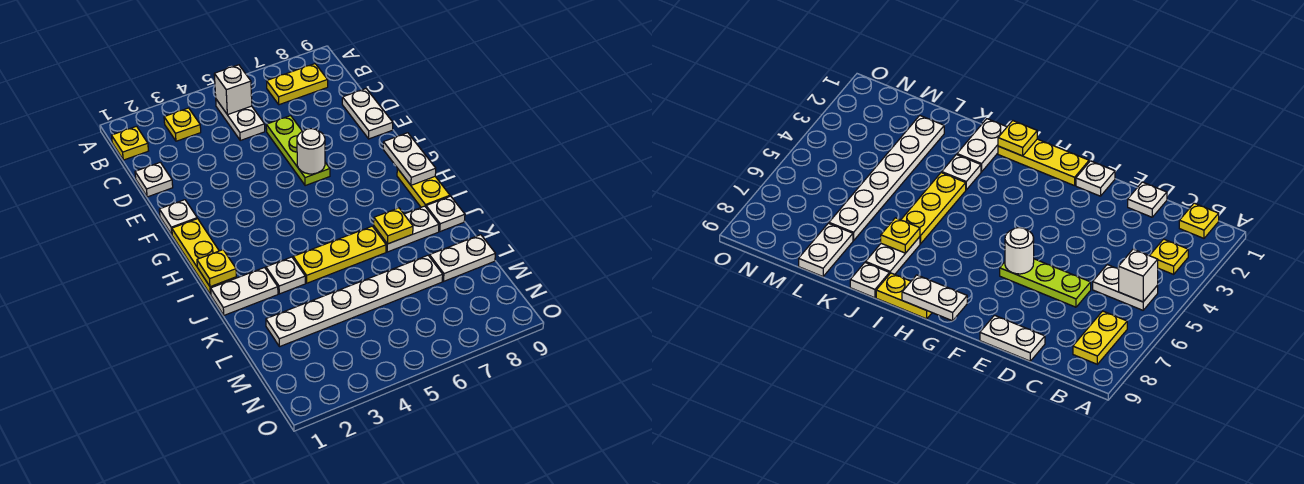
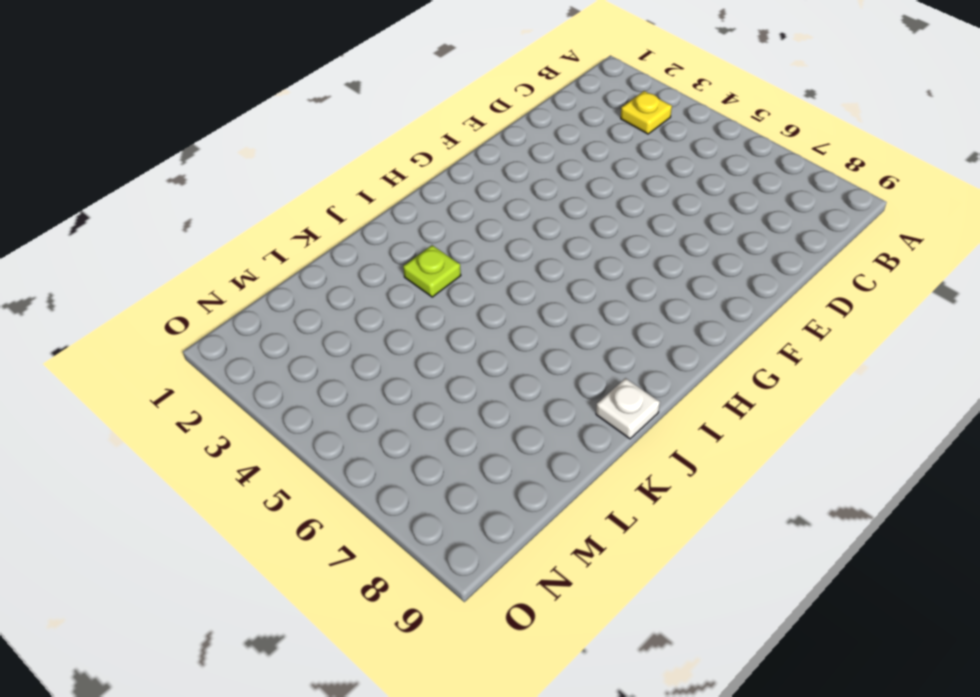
lime 1x1 plate [403,245,461,297] -> white 1x1 plate [266,257,305,294]
none -> yellow 1x1 plate [112,126,148,160]
none -> white 1x2 plate [216,99,265,140]
none -> yellow 1x2 plate [267,64,328,105]

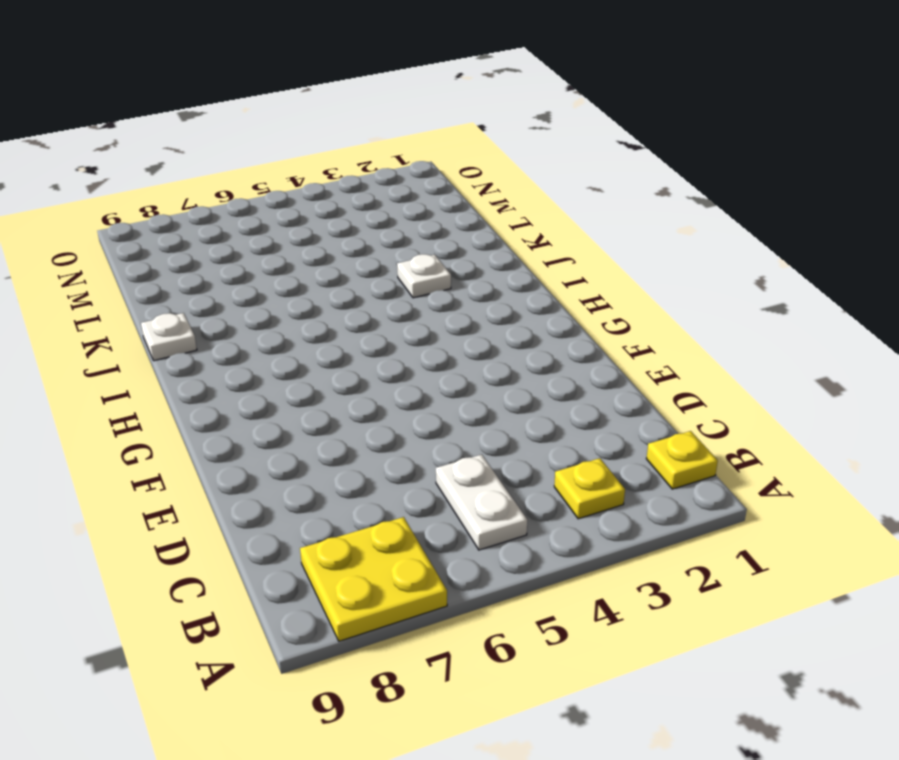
yellow 2x2 plate [300,517,447,641] -> yellow 1x2 plate [267,64,328,105]
none -> white 1x1 plate [135,162,173,197]
none -> lime 1x3 plate [266,116,330,186]
none -> white 1x2 plate [342,89,393,139]

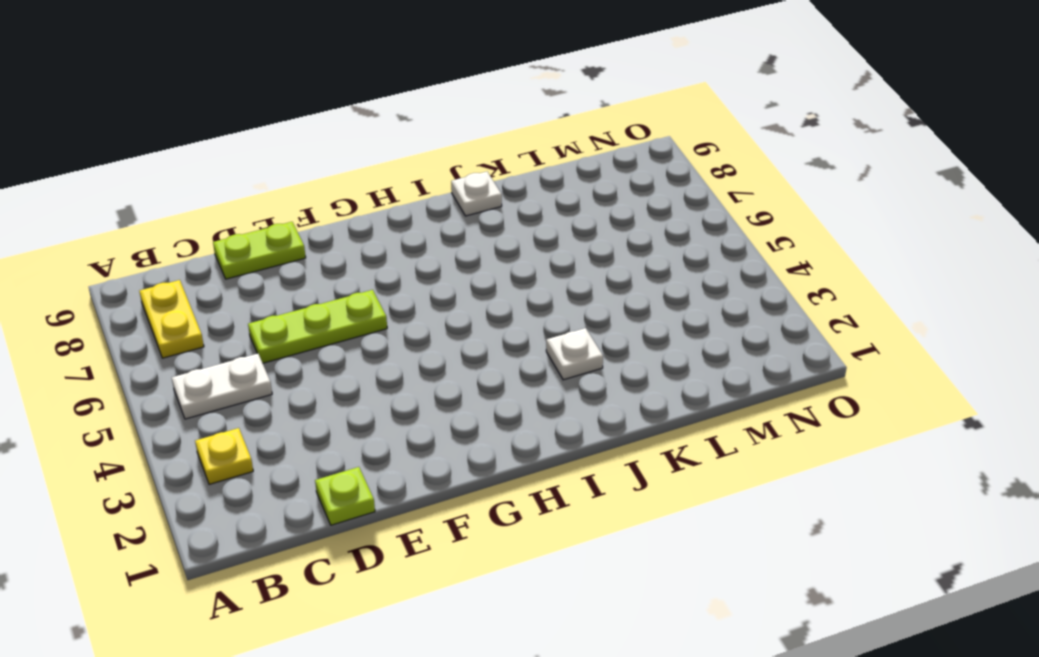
lime 1x1 plate [315,467,375,525] -> white 1x1 plate [135,162,173,197]
lime 1x2 plate [213,222,306,279] -> white 1x2 plate [342,89,393,139]
none -> yellow 1x1 plate [112,126,148,160]
none -> white 1x1 plate [159,200,197,235]
none -> yellow 1x3 plate [172,219,236,295]

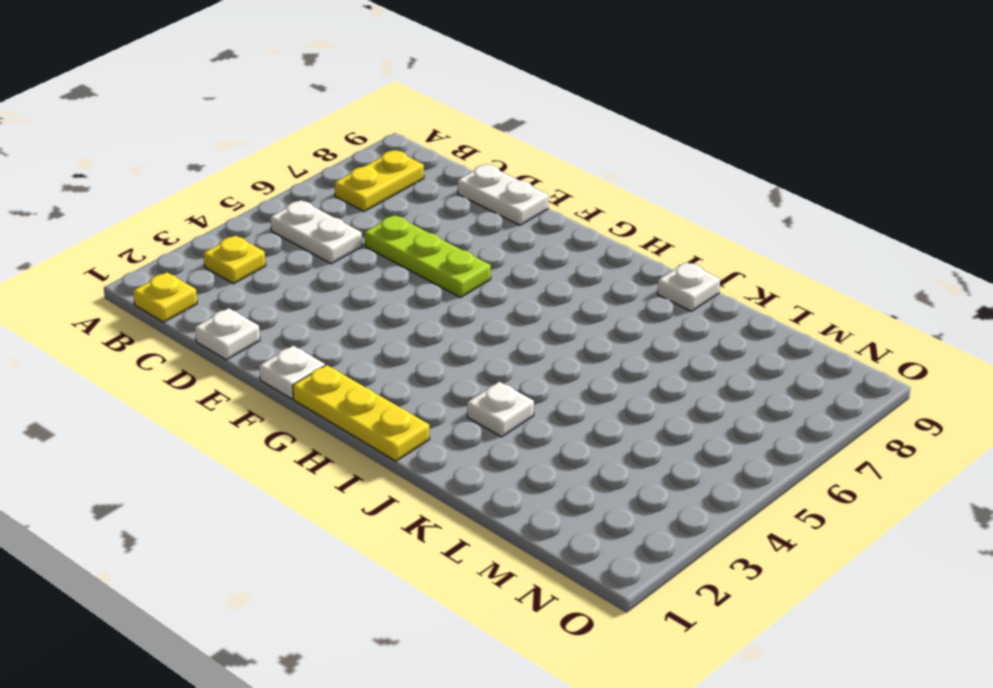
none -> yellow 1x2 plate [397,168,450,207]
none -> white 1x2 plate [211,268,278,315]
none -> yellow 1x3 plate [293,226,386,283]

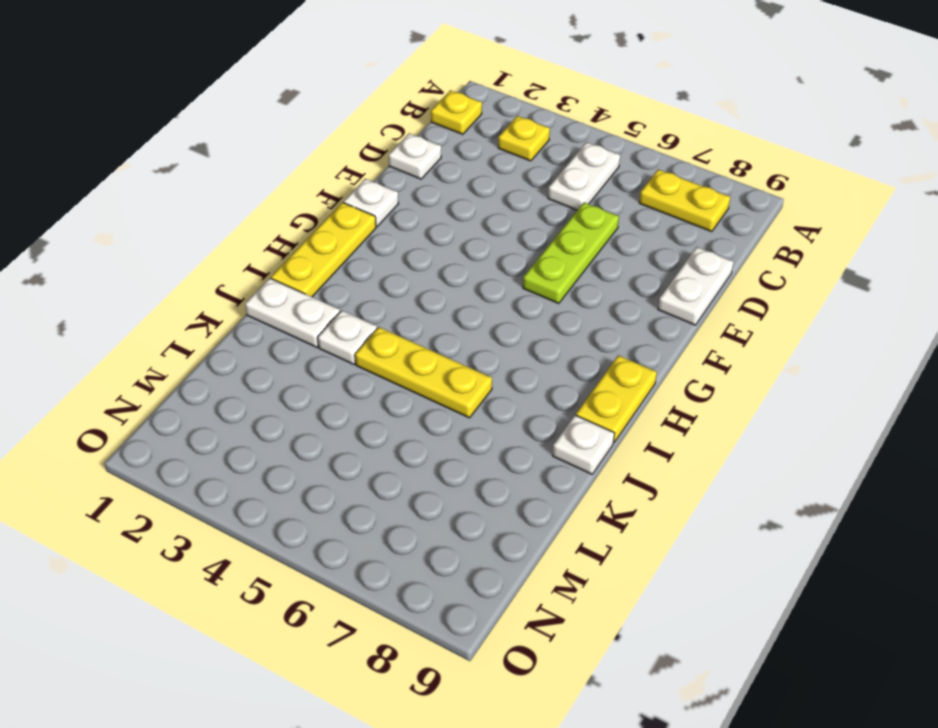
none -> white 1x2 plate [374,206,439,252]
none -> white 1x6 plate [266,255,443,347]
none -> white 1x2 plate [429,235,496,282]

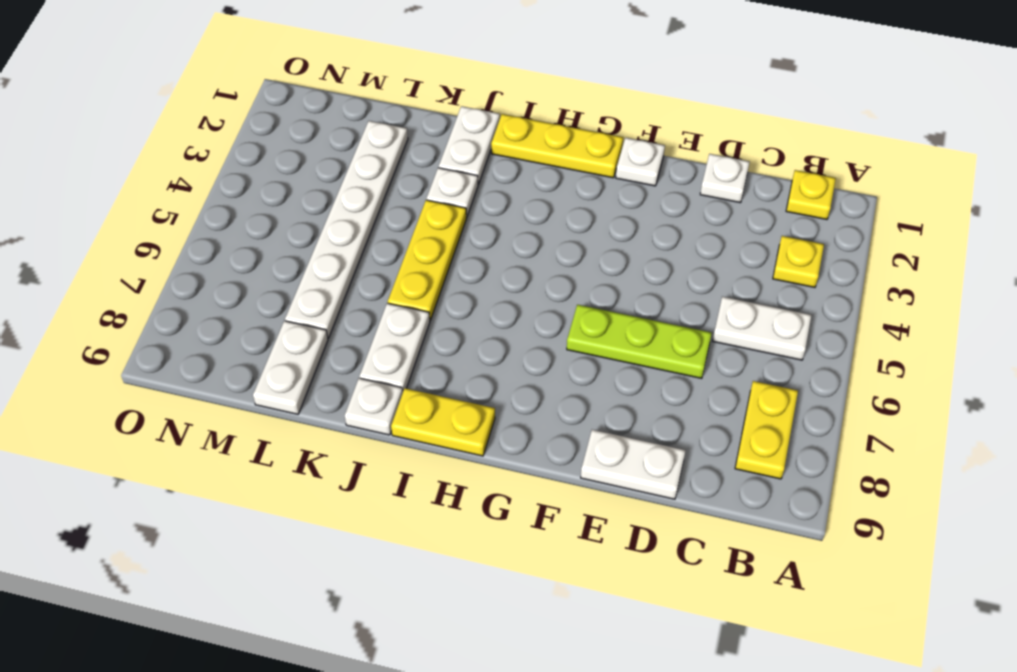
none -> white 1x1 brick [214,65,252,115]
none -> white 1x1 round brick [297,129,325,174]
none -> white 1x2 plate [383,133,436,185]

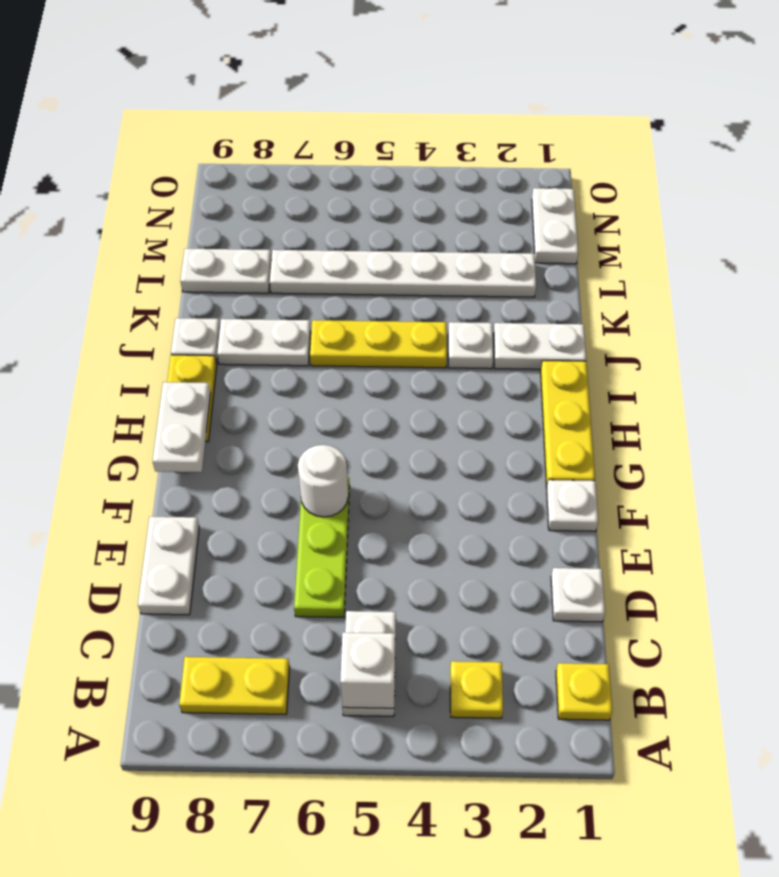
white 1x2 plate [532,188,578,264] -> none
none -> yellow 1x1 plate [197,250,236,287]
none -> yellow 1x1 plate [374,208,413,244]

